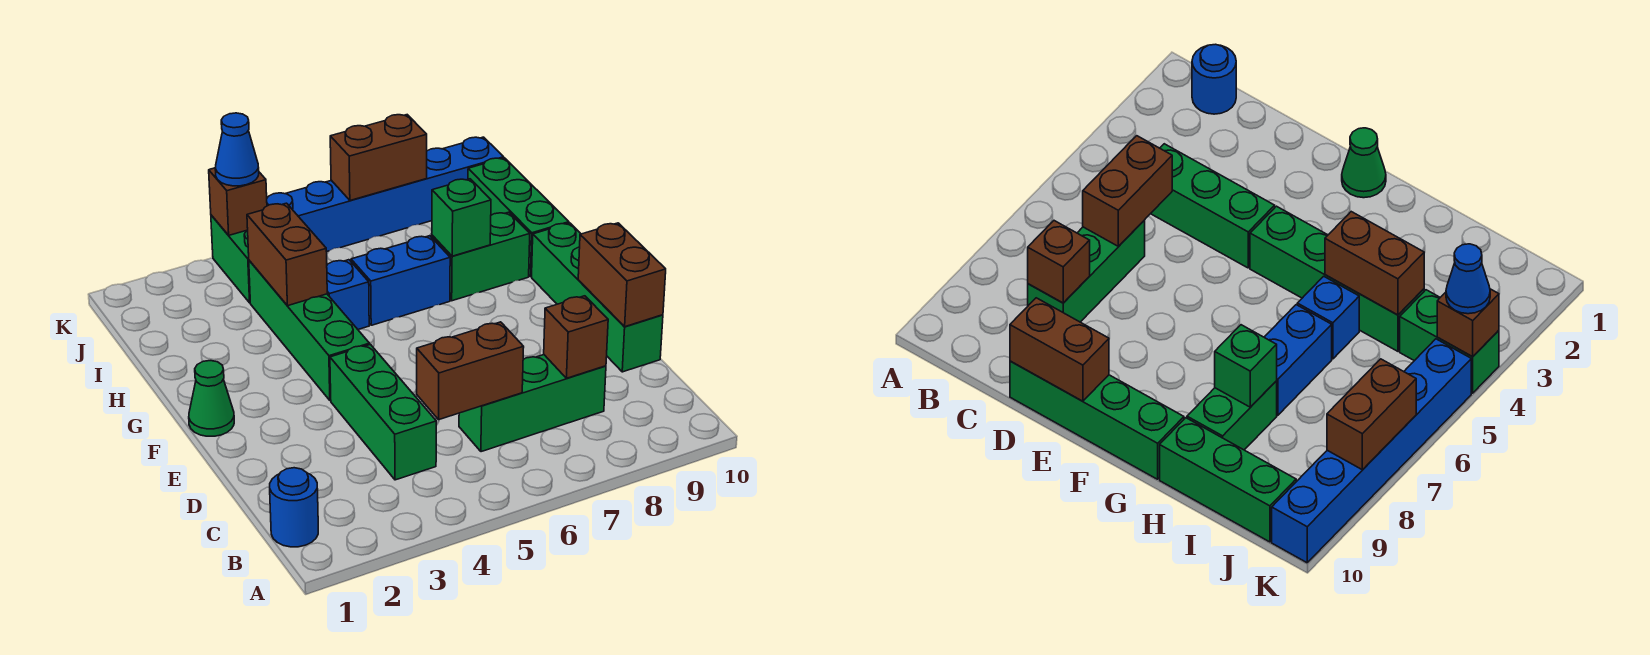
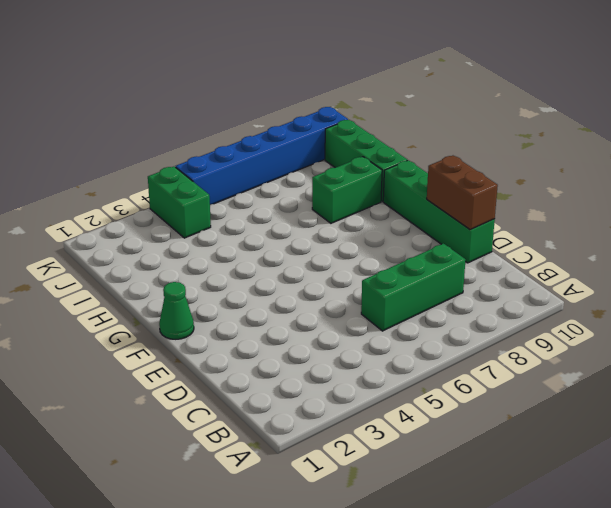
none -> blue 1x1 round brick [270,468,318,547]
none -> green 1x3 brick [330,345,436,480]
none -> green 1x4 brick [249,260,370,401]

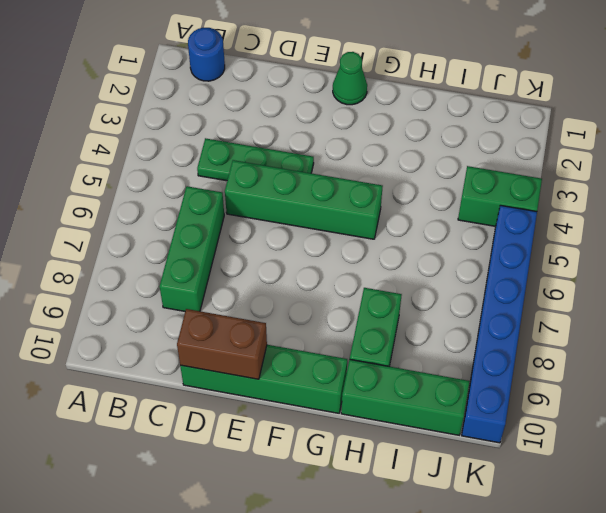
green 1x3 plate [197,138,314,181] -> green 1x3 brick [330,345,436,480]
green 1x4 brick [225,160,383,239] -> green 1x4 brick moved to [249,260,370,401]
none -> blue 1x1 brick [327,260,369,330]
none -> blue 1x2 brick [351,236,450,325]
none -> brown 1x2 brick [417,322,524,419]

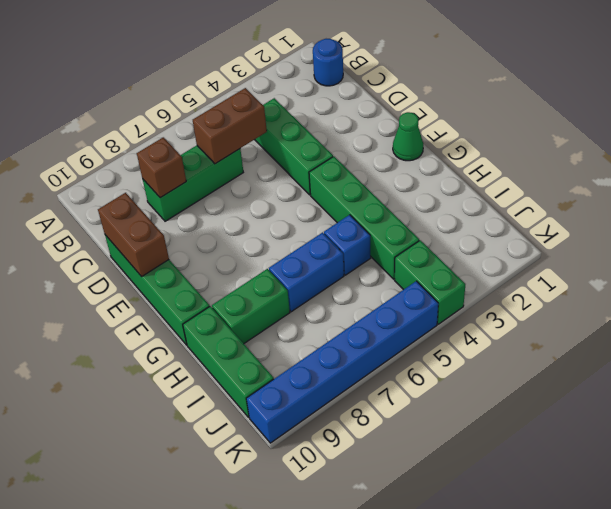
none -> brown 1x2 brick [247,203,327,306]
none -> green 1x1 brick [432,179,491,256]
none -> brown 1x1 brick [209,168,267,235]

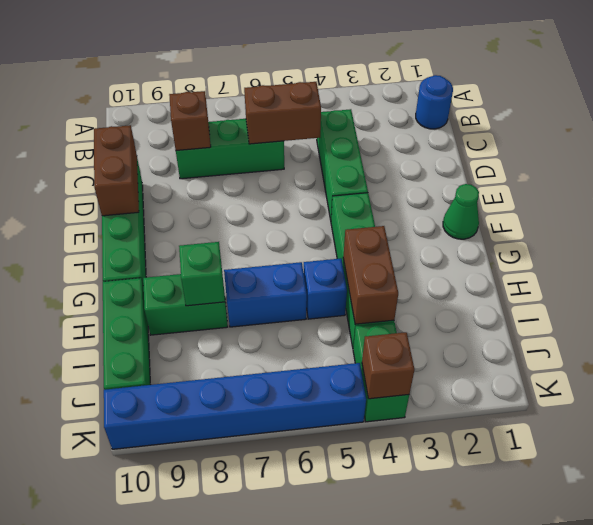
none -> brown 1x2 brick [330,115,427,200]
none -> blue 1x1 cone [215,113,259,186]

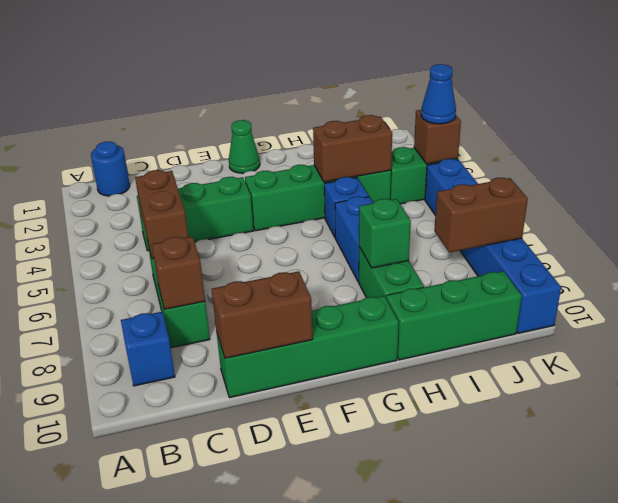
blue 1x1 brick [121,312,175,386] -> none
brown 1x2 brick [434,178,528,253] -> brown 1x2 brick turned to [330,115,427,200]

